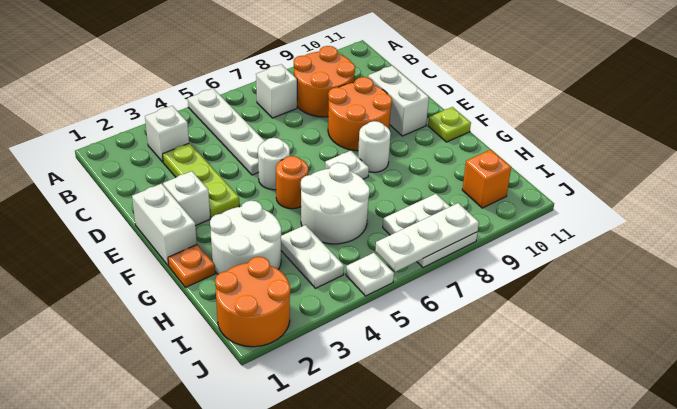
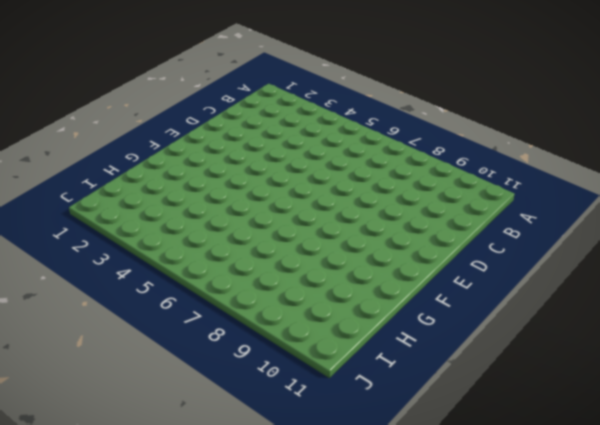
none -> white 1x4 plate [188,89,265,175]
none -> white 1x1 brick [145,106,189,162]
none -> white 1x1 brick [256,64,297,118]

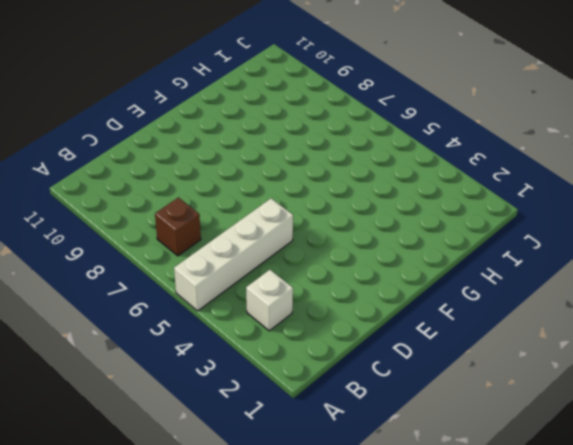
white 1x4 brick [174,199,293,311] -> white 1x4 plate [188,89,265,175]
brown 1x1 brick [155,197,201,256] -> white 1x1 brick [256,64,297,118]
none -> orange 2x2 round brick [294,46,355,117]
none -> lime 1x3 plate [163,143,239,218]
none -> orange 2x2 round brick [328,77,392,151]

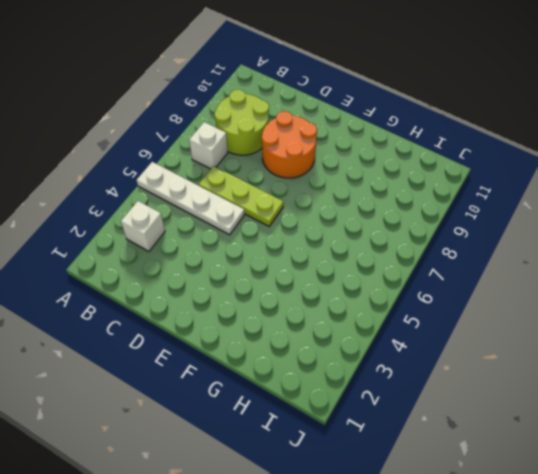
lime 2x2 round brick [214,90,269,155] -> orange 2x2 round brick [294,46,355,117]
lime 1x3 plate [199,166,283,226] -> lime 1x3 plate moved to [163,143,239,218]
none -> white 1x2 brick [368,66,429,136]
none -> white 1x2 brick [132,184,197,266]
none -> white 1x1 brick [163,171,210,226]

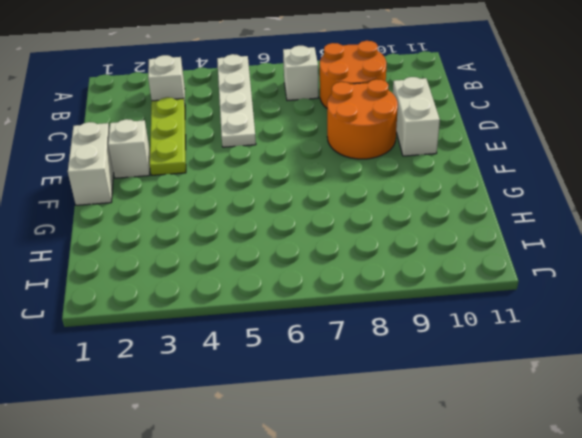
none -> white 1x1 round brick [258,138,290,190]
none -> orange 1x1 round brick [276,156,308,209]
none -> white 1x1 plate [325,151,369,179]

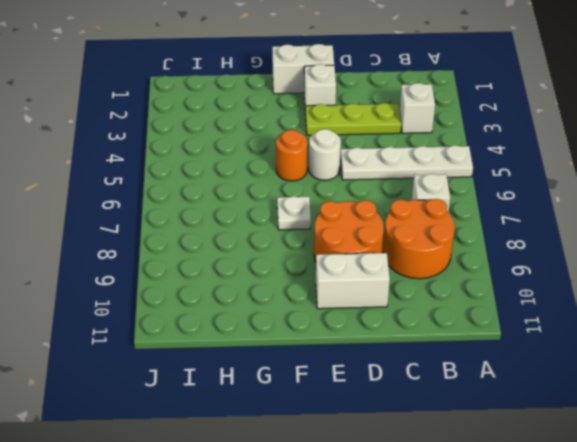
none -> white 1x1 round brick [358,121,391,172]
none -> lime 1x1 plate [428,107,471,142]
none -> orange 1x1 plate [168,244,215,287]

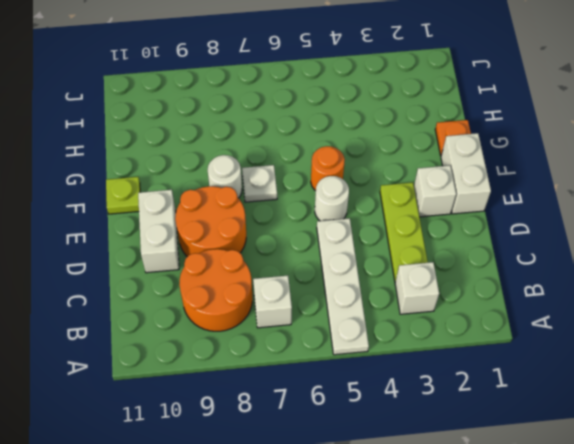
none -> white 2x2 round brick [210,201,281,274]
none -> white 2x2 round brick [301,163,370,244]
none -> white 1x2 plate [281,225,344,288]

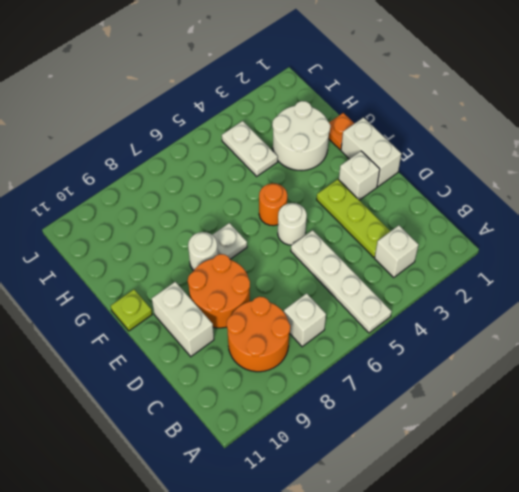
none -> white 2x2 round brick [301,163,370,244]
none -> orange 2x2 round brick [215,257,290,347]
none -> white 2x2 plate [383,194,478,268]

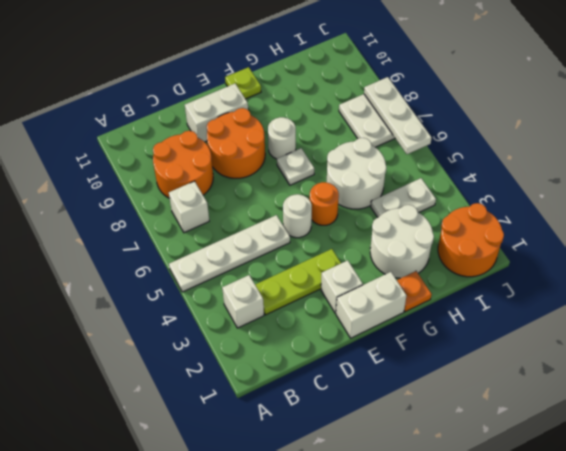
none -> orange 1x1 brick [462,150,511,208]
none -> white 1x1 plate [346,253,394,296]

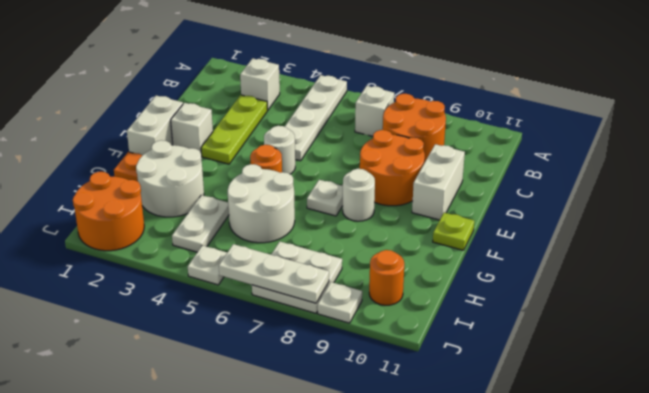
orange 1x1 round brick [369,250,404,305] -> orange 1x1 brick [462,150,511,208]
white 1x1 plate [318,282,362,323] -> none

